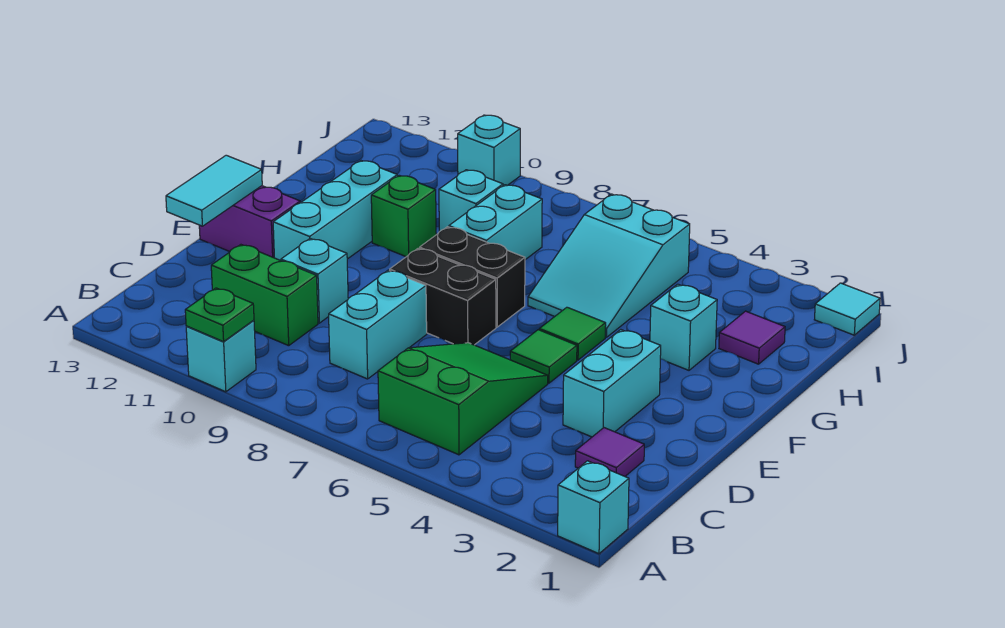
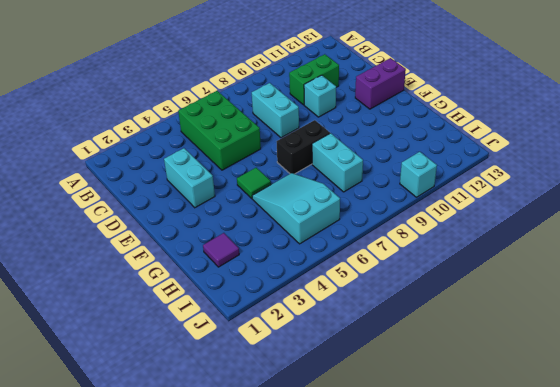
green 2x3 brick [178,91,261,170] -> green 2x3 slope [378,343,548,455]
none -> cyan 1x1 brick [558,461,629,554]
none -> cyan 1x1 brick [186,320,256,392]
none -> purple 1x1 tile [575,428,644,476]

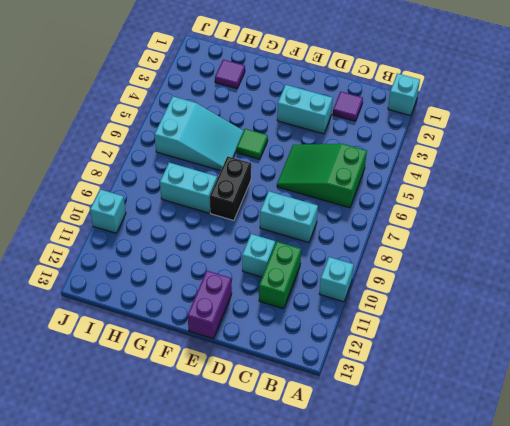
none -> green 1x1 tile [510,330,577,383]
none -> black 1x2 brick [390,248,496,345]
none -> cyan 1x3 brick [273,161,397,261]

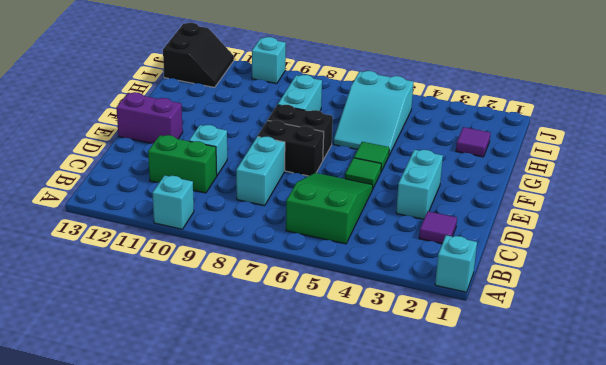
black 2x2 slope [163,23,234,87] -> none
none -> cyan 1x3 brick [273,161,397,261]
none -> cyan 1x1 brick [650,284,717,370]
none -> green 1x1 brick [371,175,436,257]

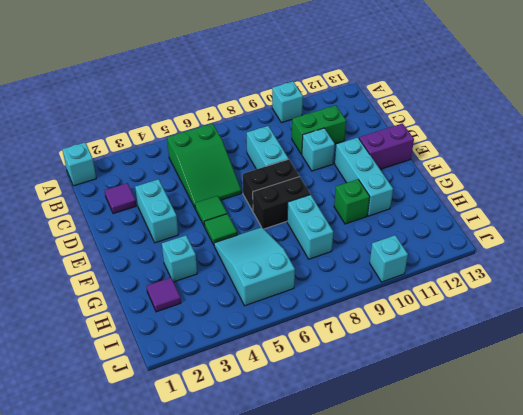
none -> cyan 1x1 brick [439,170,503,232]
none -> cyan 1x1 tile [814,283,880,335]
none -> green 1x1 plate [185,288,254,342]

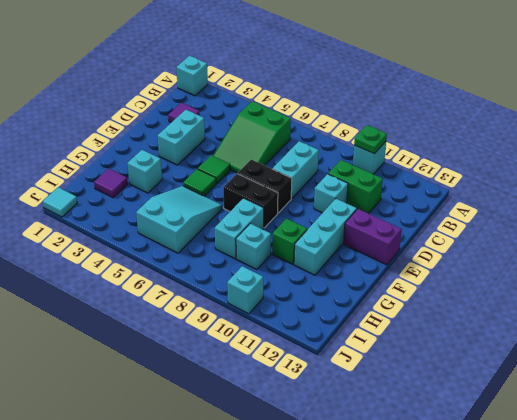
none -> cyan 1x2 tile [166,155,262,226]

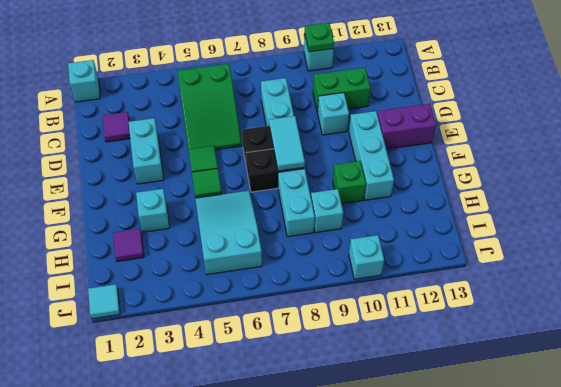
cyan 1x2 tile [269,116,305,171] -> cyan 1x2 tile moved to [166,155,262,226]

